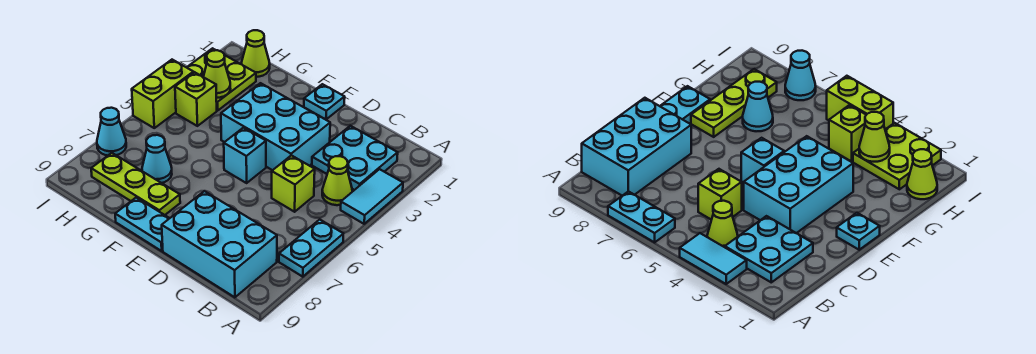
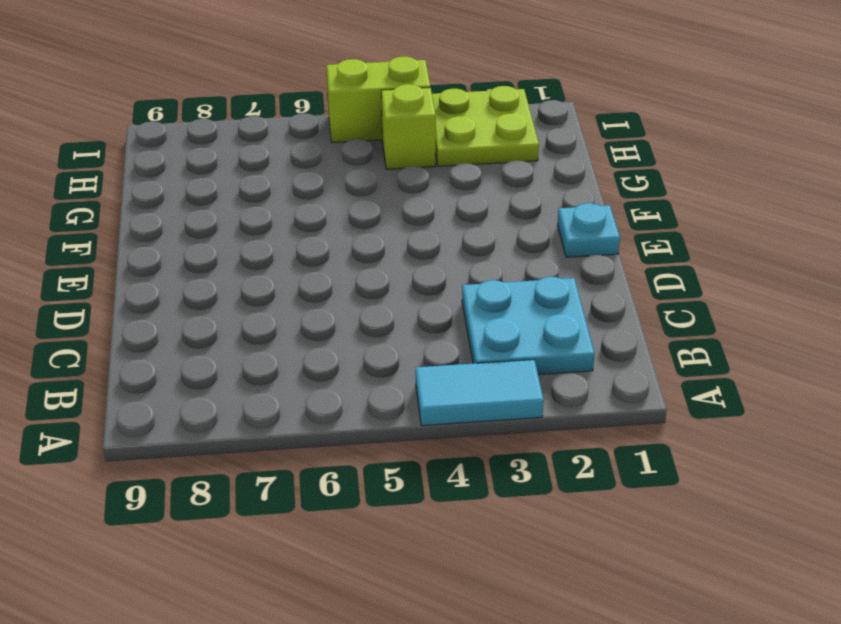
none -> cyan 1x2 plate [279,219,343,277]
none -> lime 1x1 cone [322,156,352,205]
none -> cyan 2x3 brick [162,191,277,297]

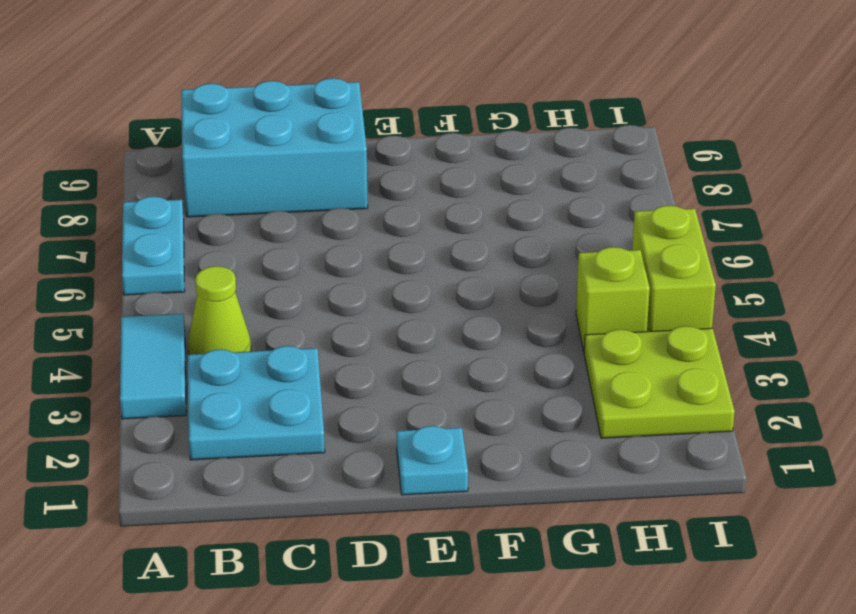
none -> lime 1x1 brick [272,155,315,212]
none -> cyan 2x3 brick [221,83,330,170]
none -> cyan 1x1 brick [224,128,266,183]

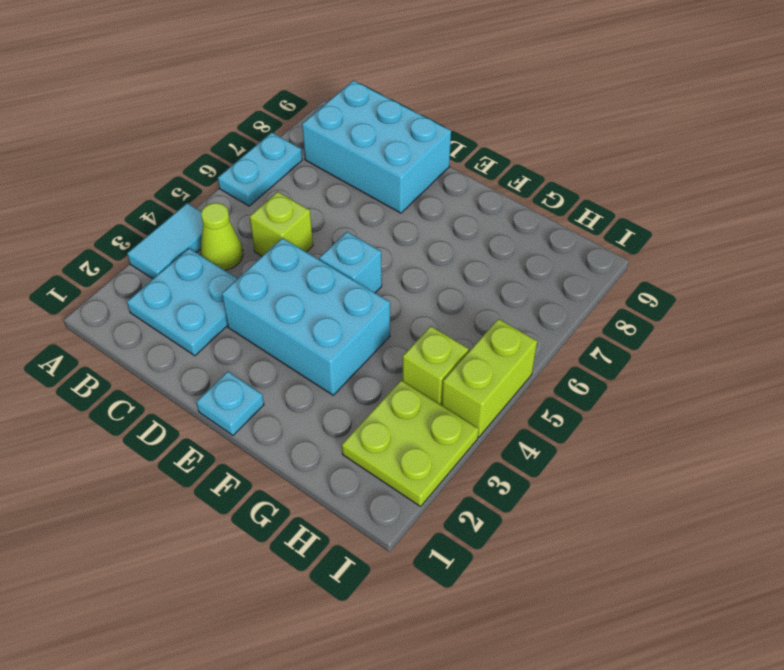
none -> cyan 1x2 plate [115,198,170,251]
none -> lime 1x3 plate [91,153,180,215]
none -> cyan 1x1 cone [142,135,172,183]

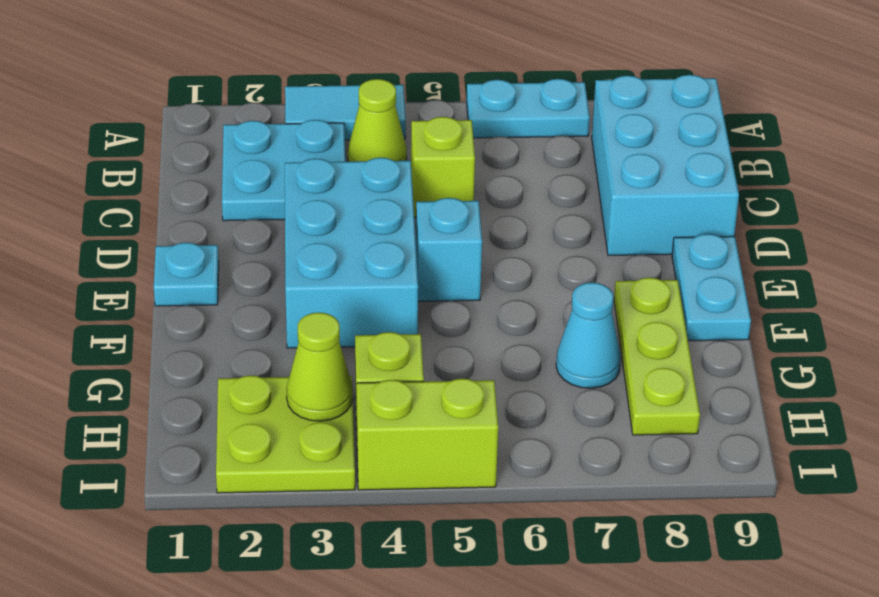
none -> lime 1x1 cone [242,30,270,77]
none -> cyan 1x1 cone [97,108,126,156]

